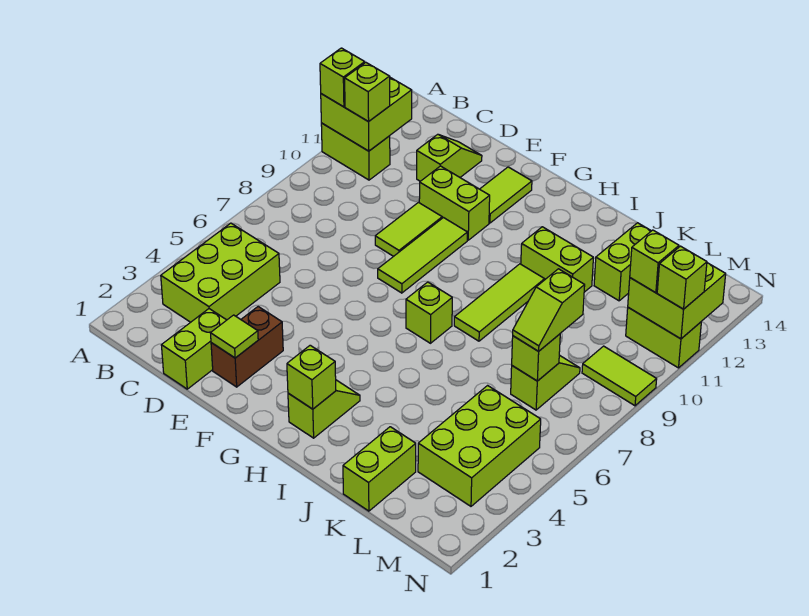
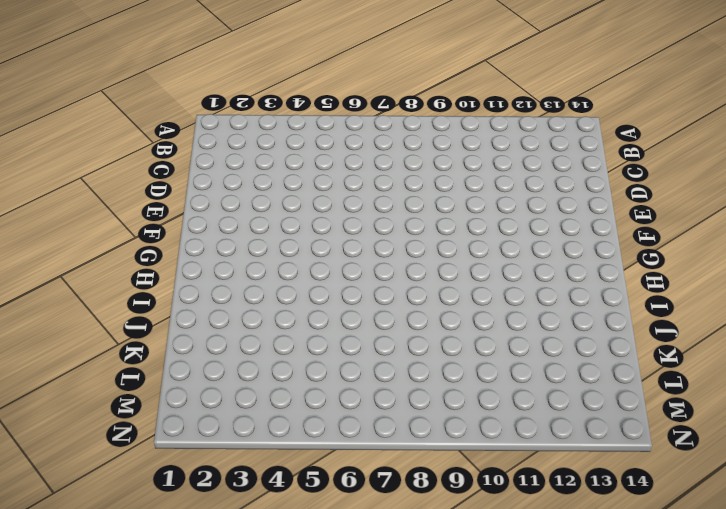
none -> lime 1x2 brick [321,123,390,180]
none -> lime 2x3 brick [161,223,280,322]
none -> lime 1x2 brick [161,309,226,389]

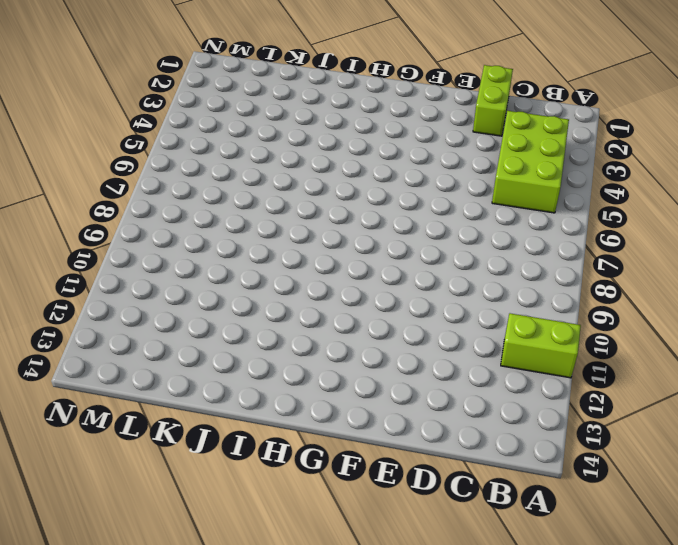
none -> lime 1x2 slope [417,134,482,181]
none -> brown 1x2 brick [211,307,283,387]
none -> lime 1x2 tile [375,203,442,256]

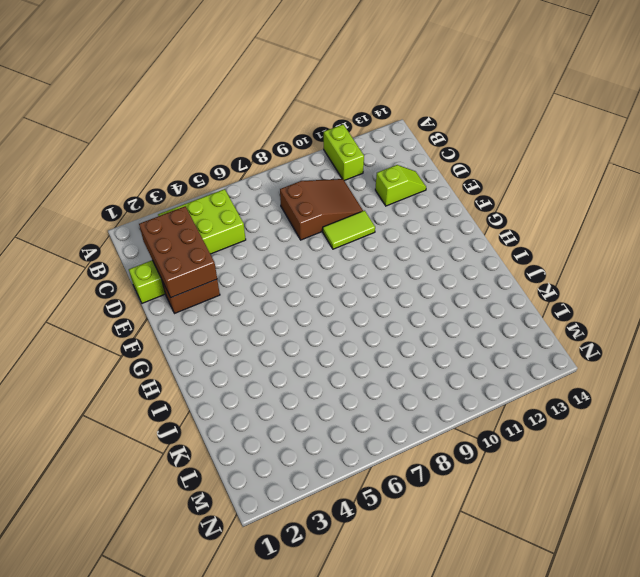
brown 2x3 brick [139,206,217,298] -> lime 1x1 tile [211,315,258,358]
brown 2x3 slope [280,179,363,240] -> none
none -> lime 1x2 brick [419,166,490,240]
none -> lime 1x3 tile [378,218,467,293]
none -> lime 1x2 tile [480,167,532,223]

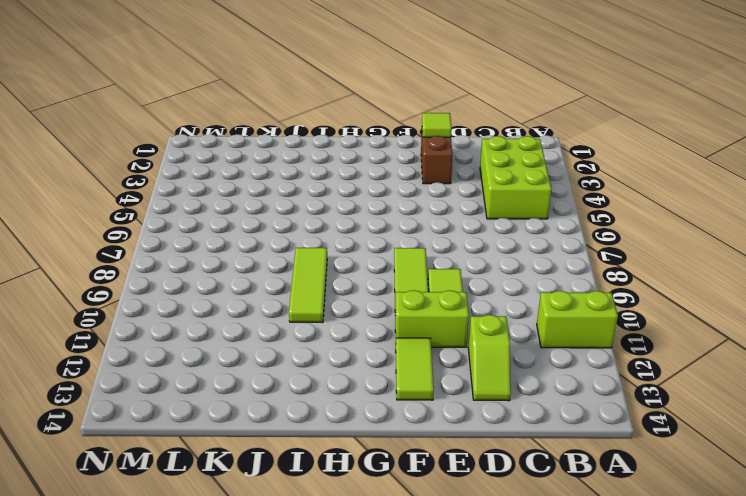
none -> lime 1x2 brick [161,309,226,389]
none -> lime 1x2 slope [288,380,360,438]
none -> lime 1x1 brick [406,282,452,343]

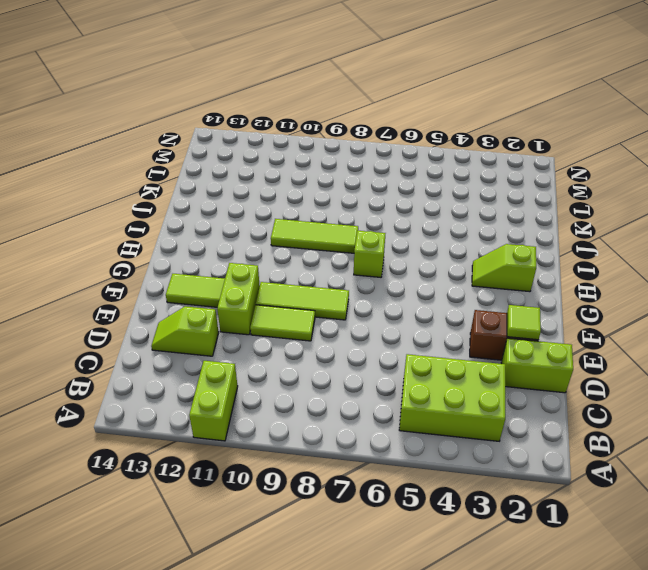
none -> lime 1x2 brick [521,227,593,292]
none -> lime 1x2 brick [343,427,416,511]
none -> lime 1x2 brick [594,223,651,301]

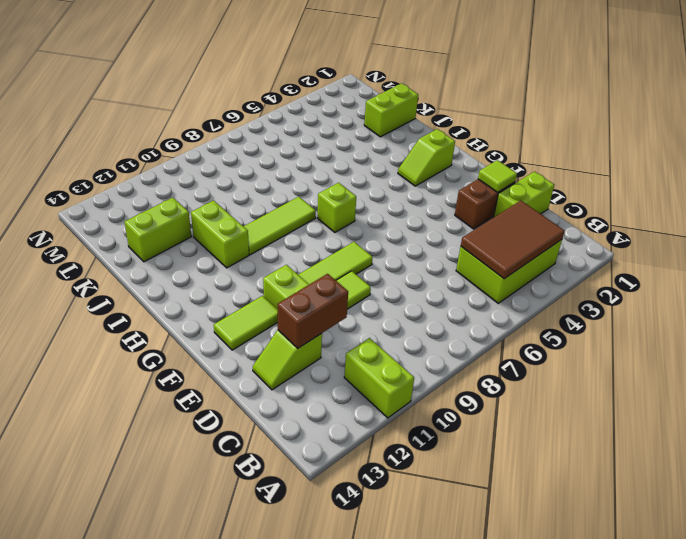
brown 2x3 tile [461,200,565,279] -> none
brown 1x2 brick [277,274,348,348] -> none
none -> lime 2x3 brick [418,386,541,506]
none -> lime 1x2 slope [511,355,580,410]
none -> lime 1x2 tile [582,346,657,406]

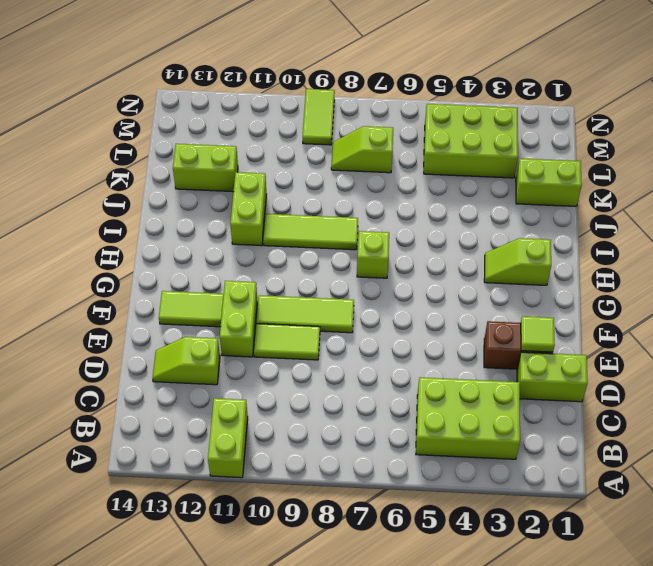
none -> lime 1x2 brick [626,308,701,368]
none -> lime 2x2 brick [321,78,412,151]
none -> lime 1x1 brick [287,345,336,409]

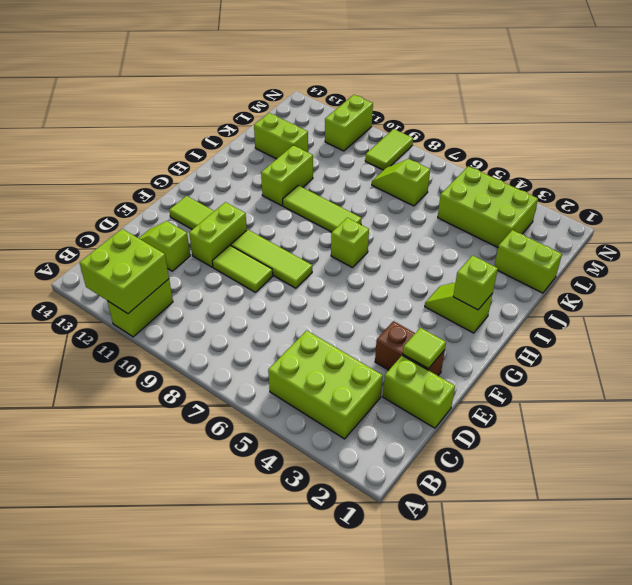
none -> lime 1x1 brick [512,334,560,381]
none -> lime 2x2 brick [628,263,726,339]
none -> lime 1x1 brick [320,48,365,107]

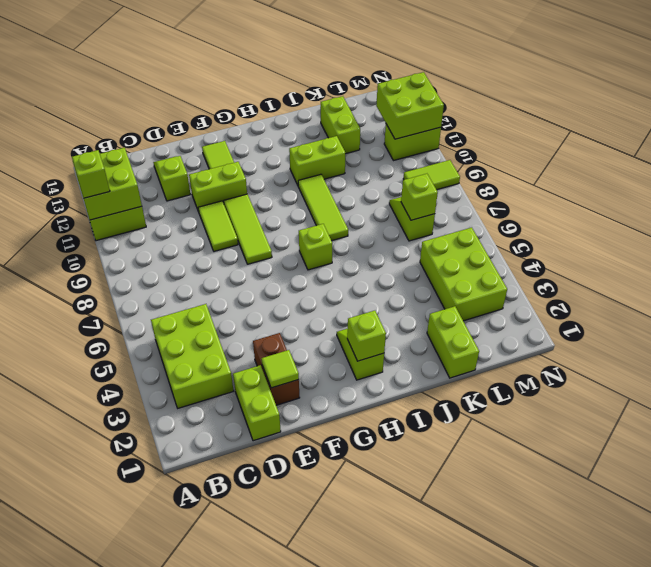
none -> lime 1x1 brick [345,63,390,122]
none -> lime 1x2 slope [513,269,585,351]
none -> lime 1x1 brick [630,230,679,293]

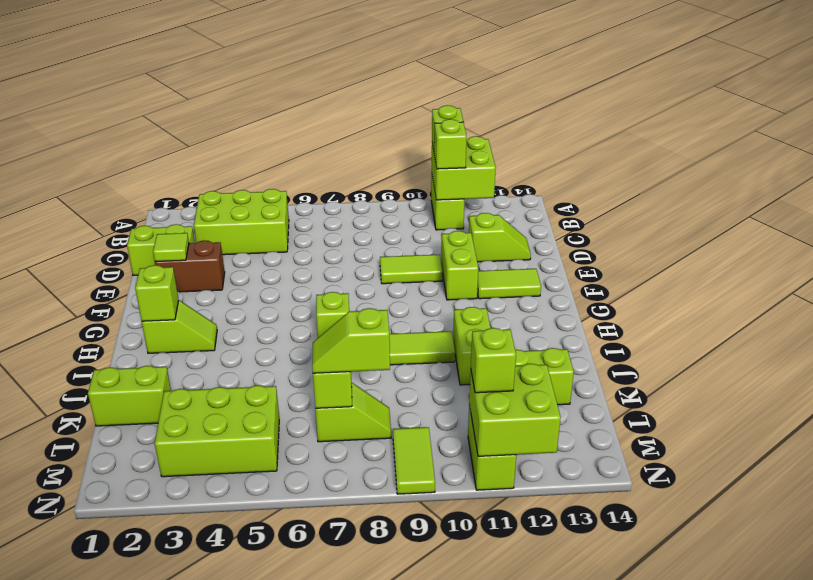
none -> lime 1x3 tile [378,218,467,293]
none -> lime 1x1 brick [657,246,707,309]

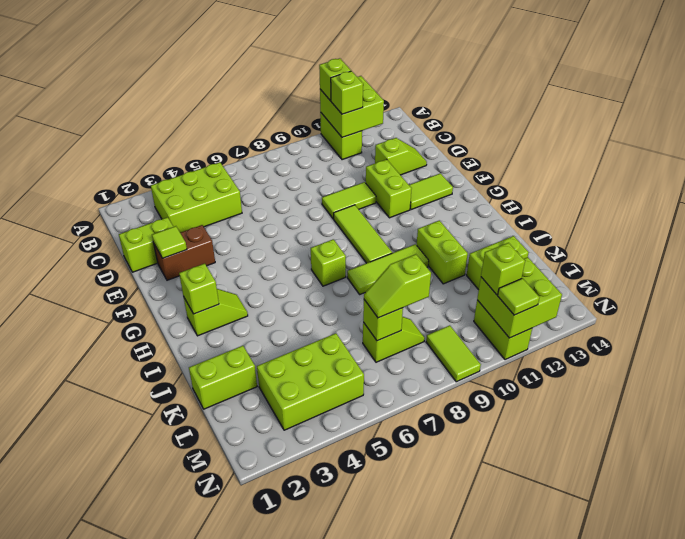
lime 1x3 tile [334,205,392,263] -> lime 1x3 tile turned to [378,218,467,293]
lime 1x1 tile [498,278,539,315] -> lime 1x1 brick [657,246,707,309]

